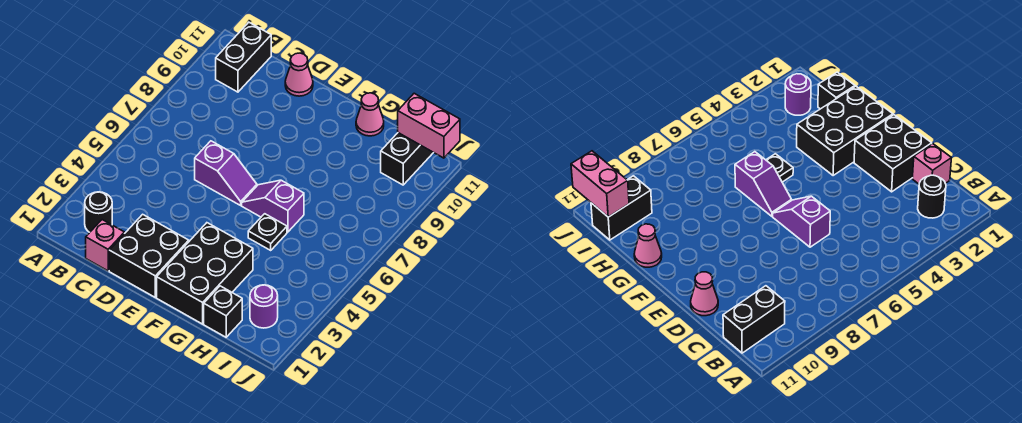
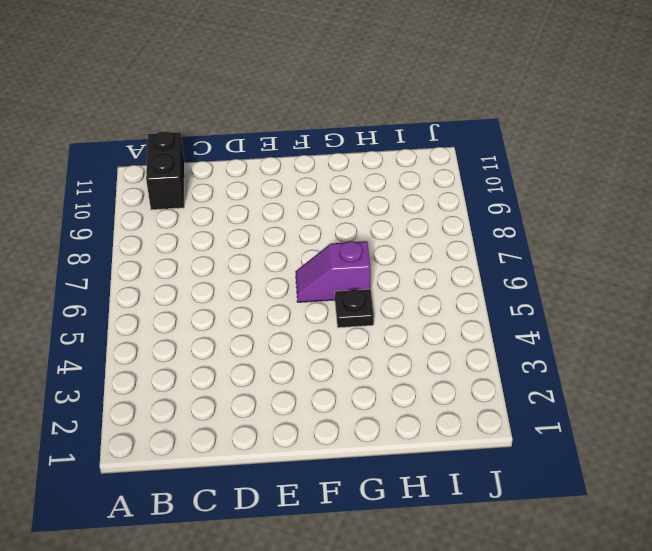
none -> black 1x1 round brick [85,192,112,232]
none -> pink 1x1 brick [86,220,124,271]
none -> black 2x2 brick [109,214,189,297]

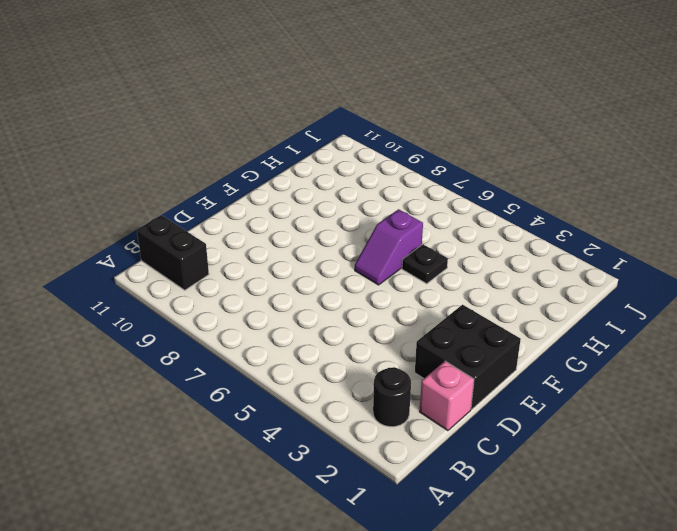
none -> purple 1x2 slope [195,141,257,205]
none -> pink 1x1 cone [285,53,313,96]
none -> black 2x3 brick [157,223,253,324]

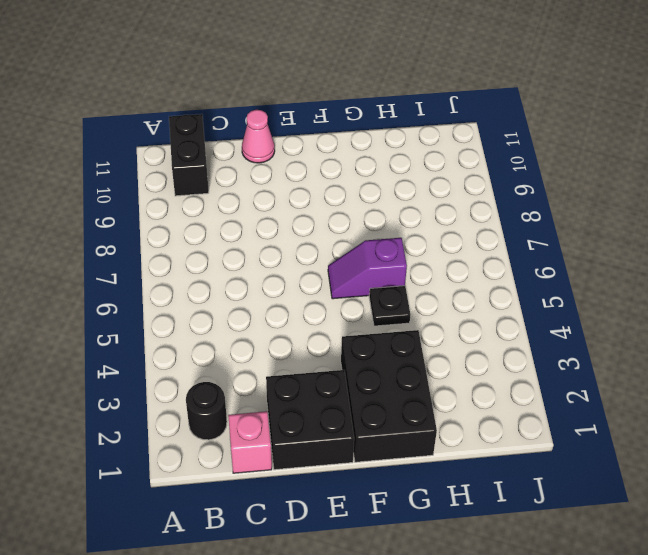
none -> purple 1x2 slope [195,141,257,205]
none -> pink 1x1 cone [356,93,384,136]
none -> black 1x1 brick [204,286,242,337]

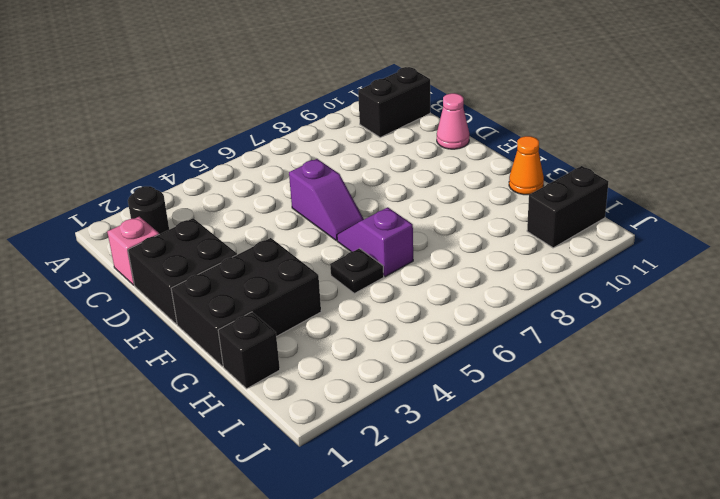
orange 1x1 cone [509,136,544,195] -> pink 1x1 cone [356,93,384,136]
none -> purple 1x1 round brick [250,285,278,328]
none -> pink 1x2 brick [398,93,460,158]

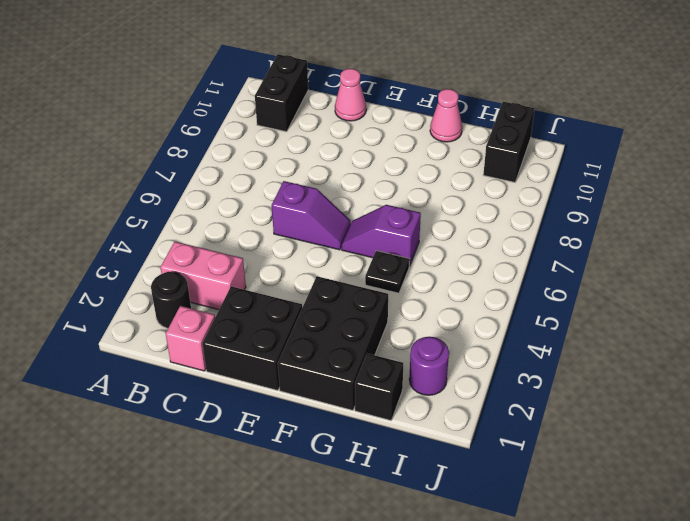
pink 1x2 brick [160,242,246,310] -> pink 1x2 brick moved to [398,93,460,158]

